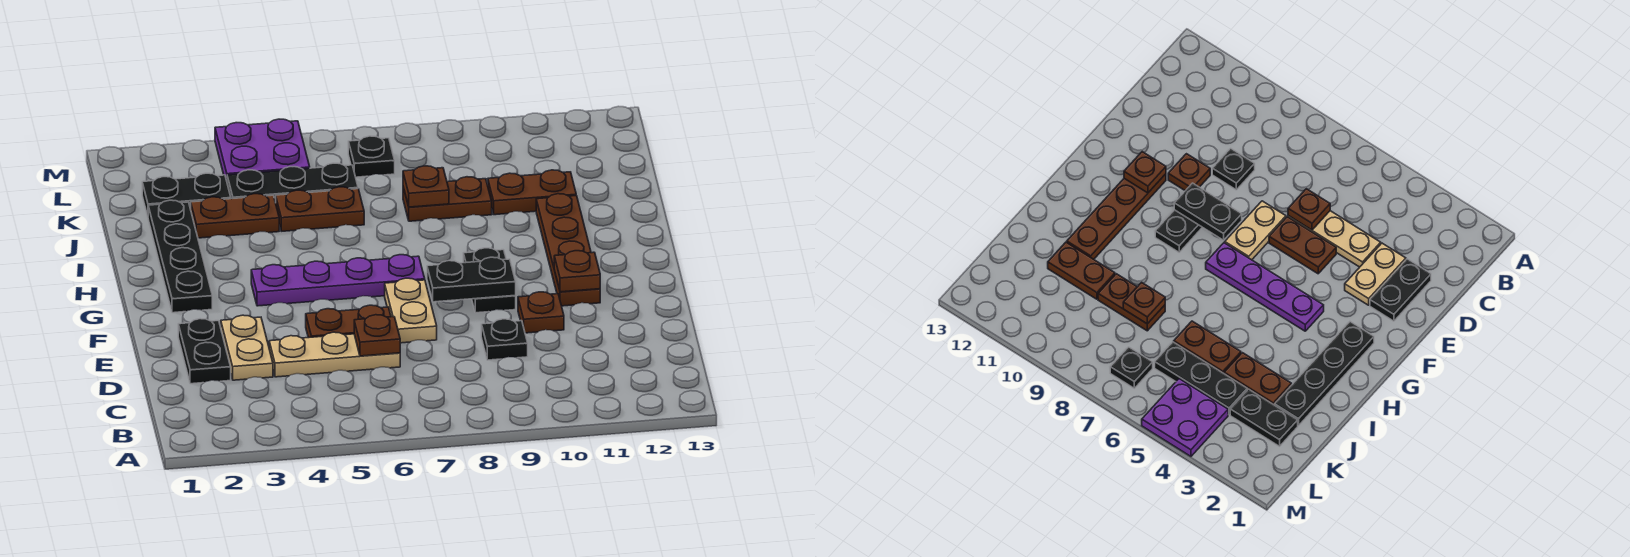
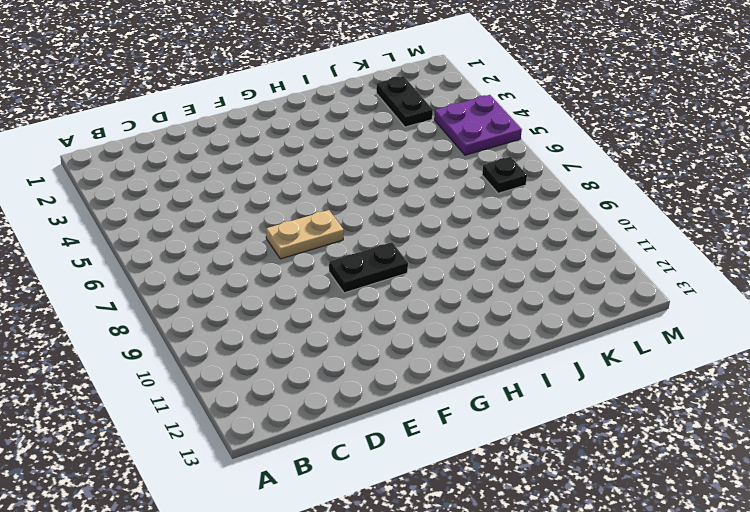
none -> black 1x2 plate [178,319,231,384]
none -> tan 1x2 plate [221,315,273,380]
none -> tan 1x3 plate [269,332,400,377]

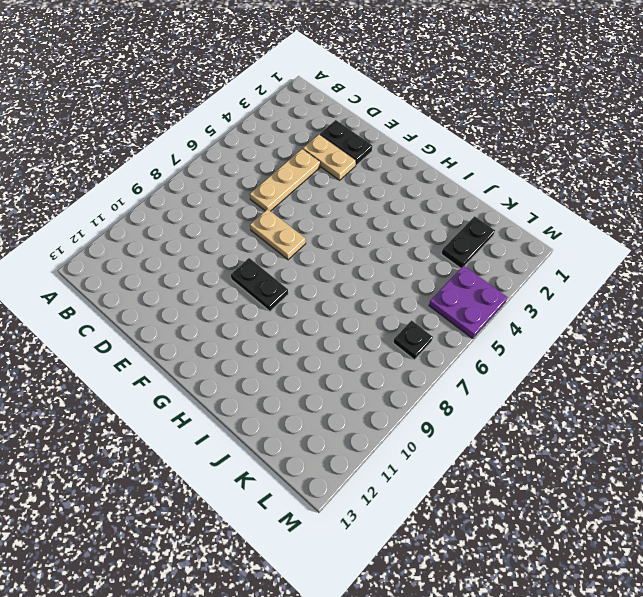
none -> black 1x1 plate [481,319,528,360]
none -> brown 1x2 plate [306,305,391,338]
none -> brown 1x1 plate [518,292,564,333]

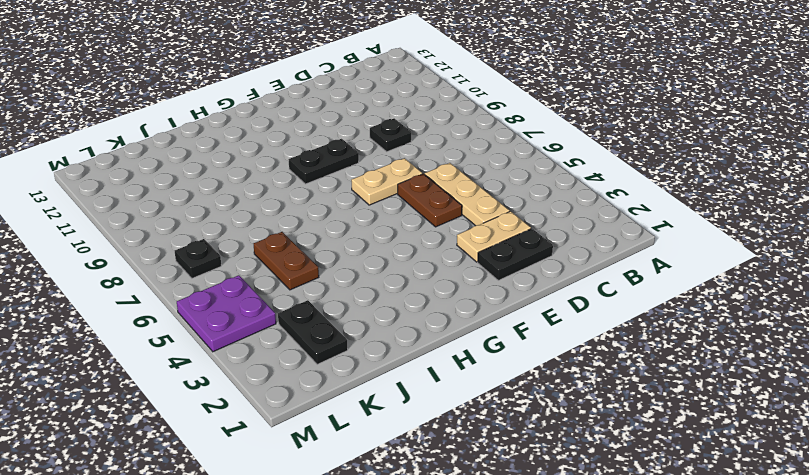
none -> brown 1x1 plate [518,292,564,333]
none -> brown 1x4 plate [536,194,600,306]
none -> black 1x4 plate [148,200,212,313]

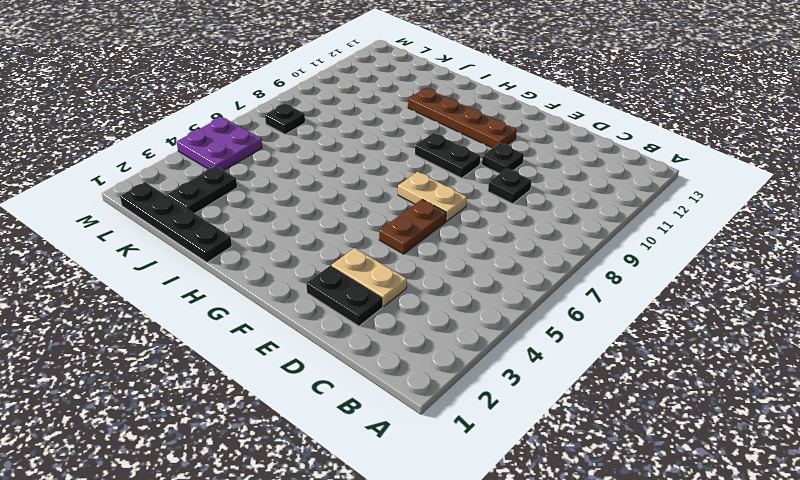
black 1x1 plate [482,143,524,174] -> brown 1x1 plate [518,292,564,333]
black 1x4 plate [120,182,232,262] -> black 1x4 plate moved to [148,200,212,313]
none -> tan 1x3 plate [269,332,400,377]
none -> purple 1x4 plate [251,255,425,306]
none -> brown 1x2 plate [191,194,279,238]

